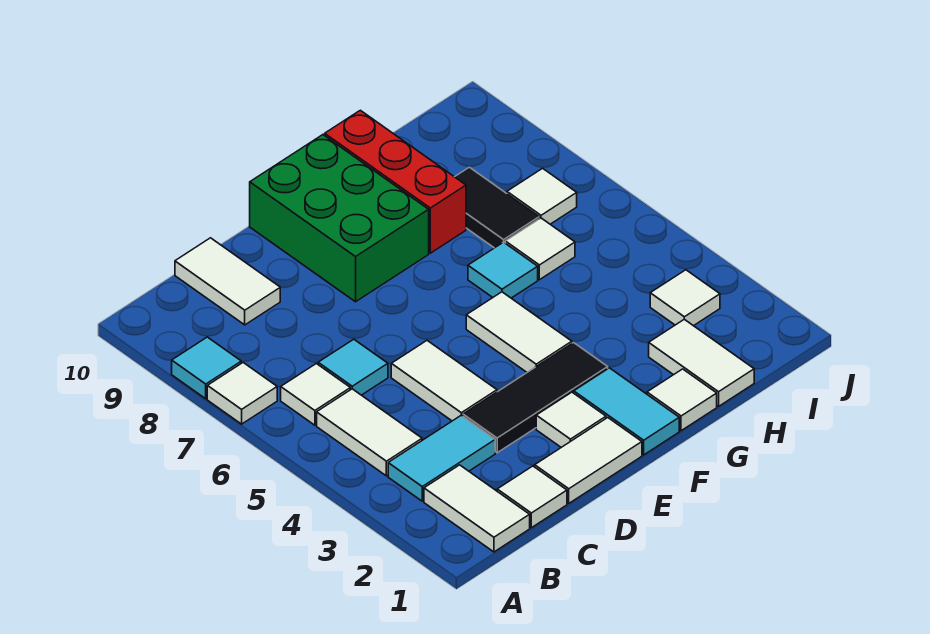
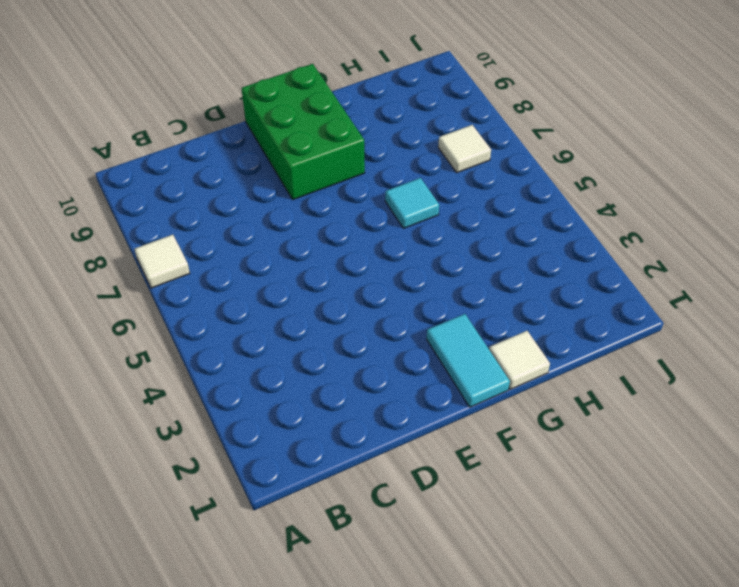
none -> cyan 1x1 tile [172,337,241,399]
none -> white 1x2 tile [424,465,530,552]
none -> cyan 1x2 tile [388,415,495,501]

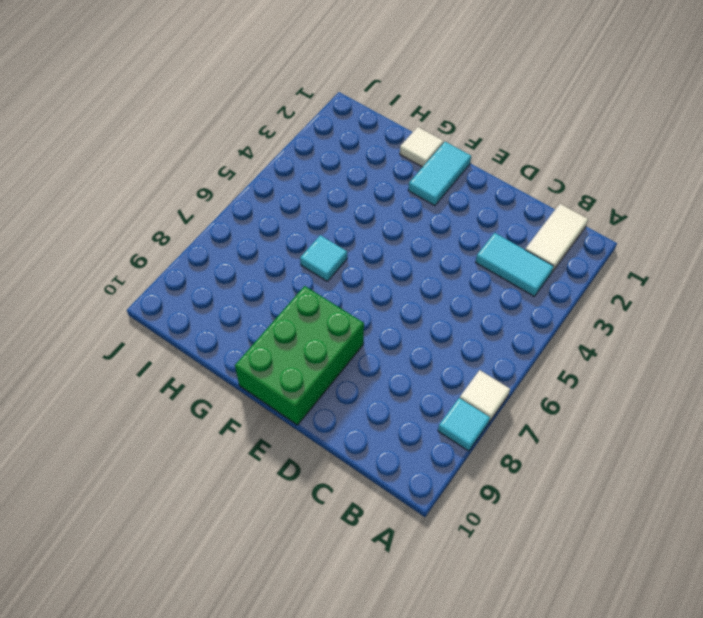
none -> white 1x2 tile [317,389,422,476]
none -> white 1x1 tile [281,364,350,425]
none -> white 1x1 tile [497,466,567,528]

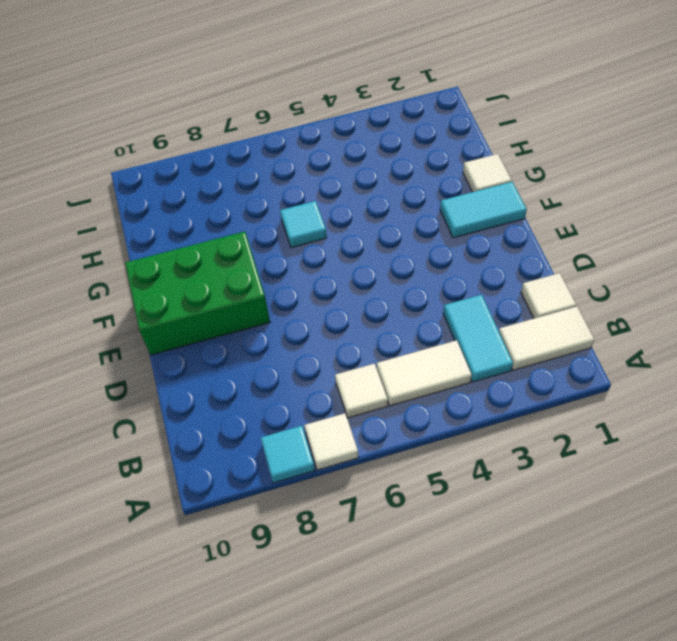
none -> cyan 1x1 tile [318,339,388,395]
none -> white 1x2 tile [175,238,280,325]
none -> white 1x2 tile [535,418,642,503]

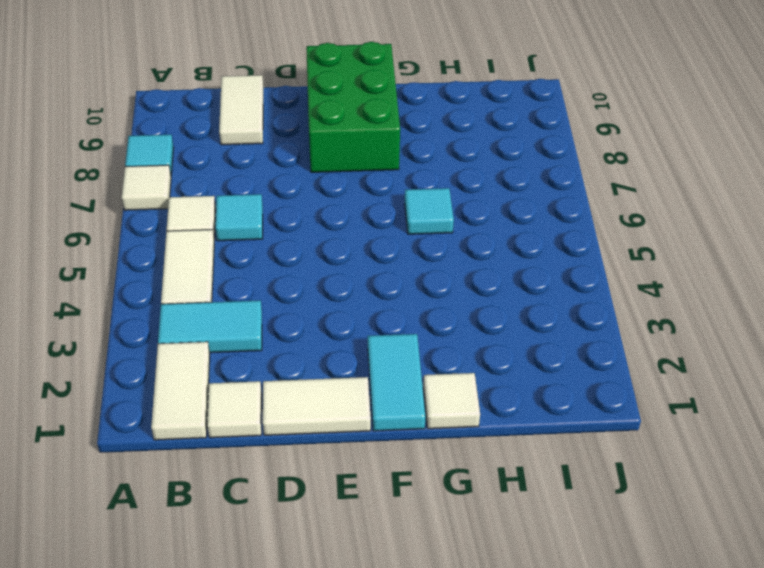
none -> black 1x3 tile [463,343,608,453]
none -> white 1x2 tile [391,341,497,421]
none -> white 1x1 tile [536,392,606,447]

